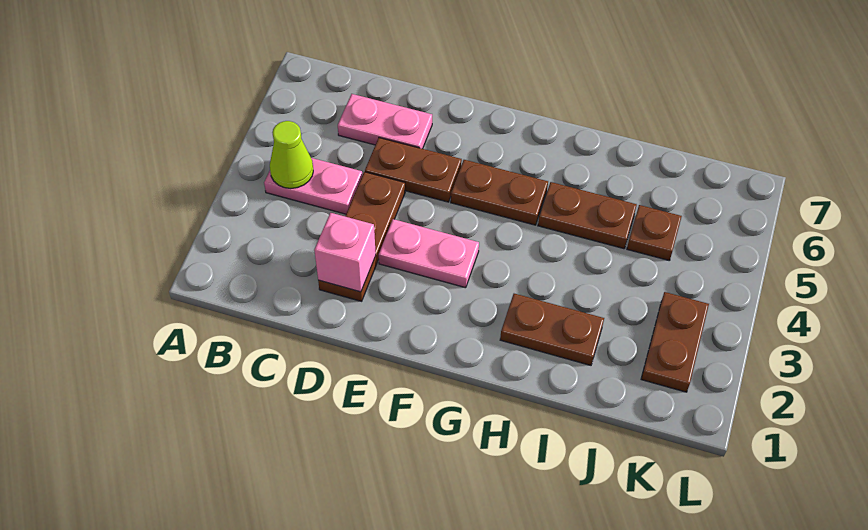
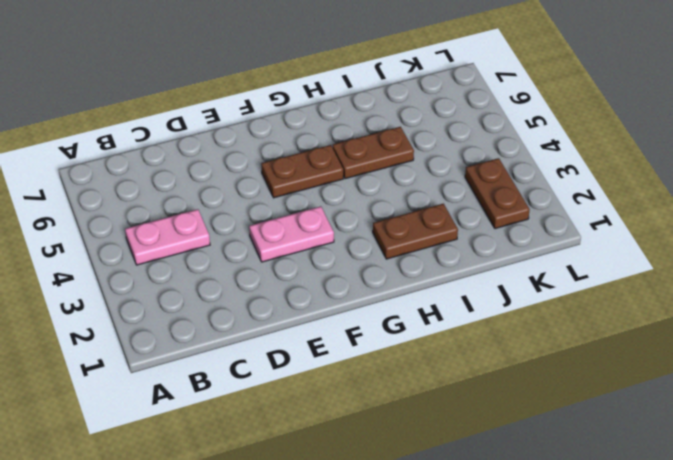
none -> pink 1x2 plate [338,94,432,149]
none -> brown 1x3 plate [318,172,405,301]
none -> brown 1x2 plate [365,138,462,202]

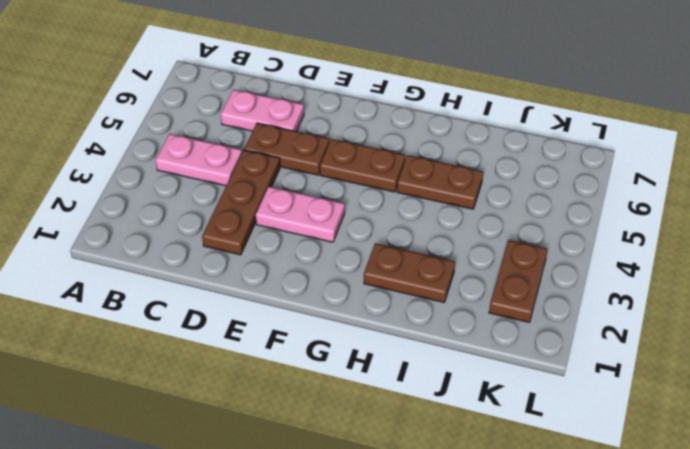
none -> brown 1x1 plate [627,205,682,261]
none -> lime 1x1 cone [270,121,313,188]
none -> pink 1x1 brick [314,213,376,292]

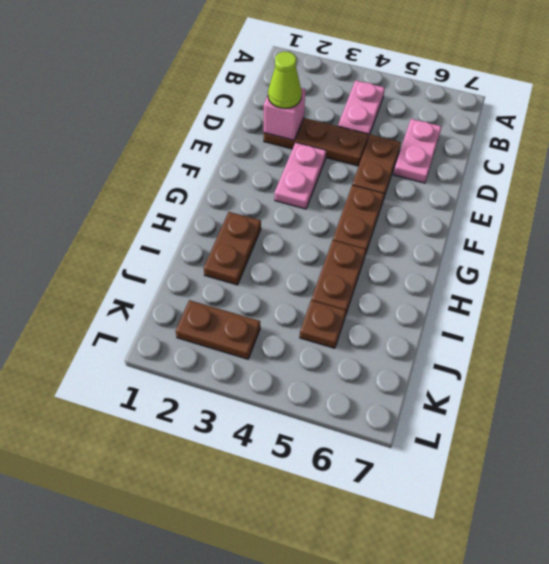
lime 1x1 cone [268,52,302,109] -> lime 1x1 cone moved to [270,121,313,188]

